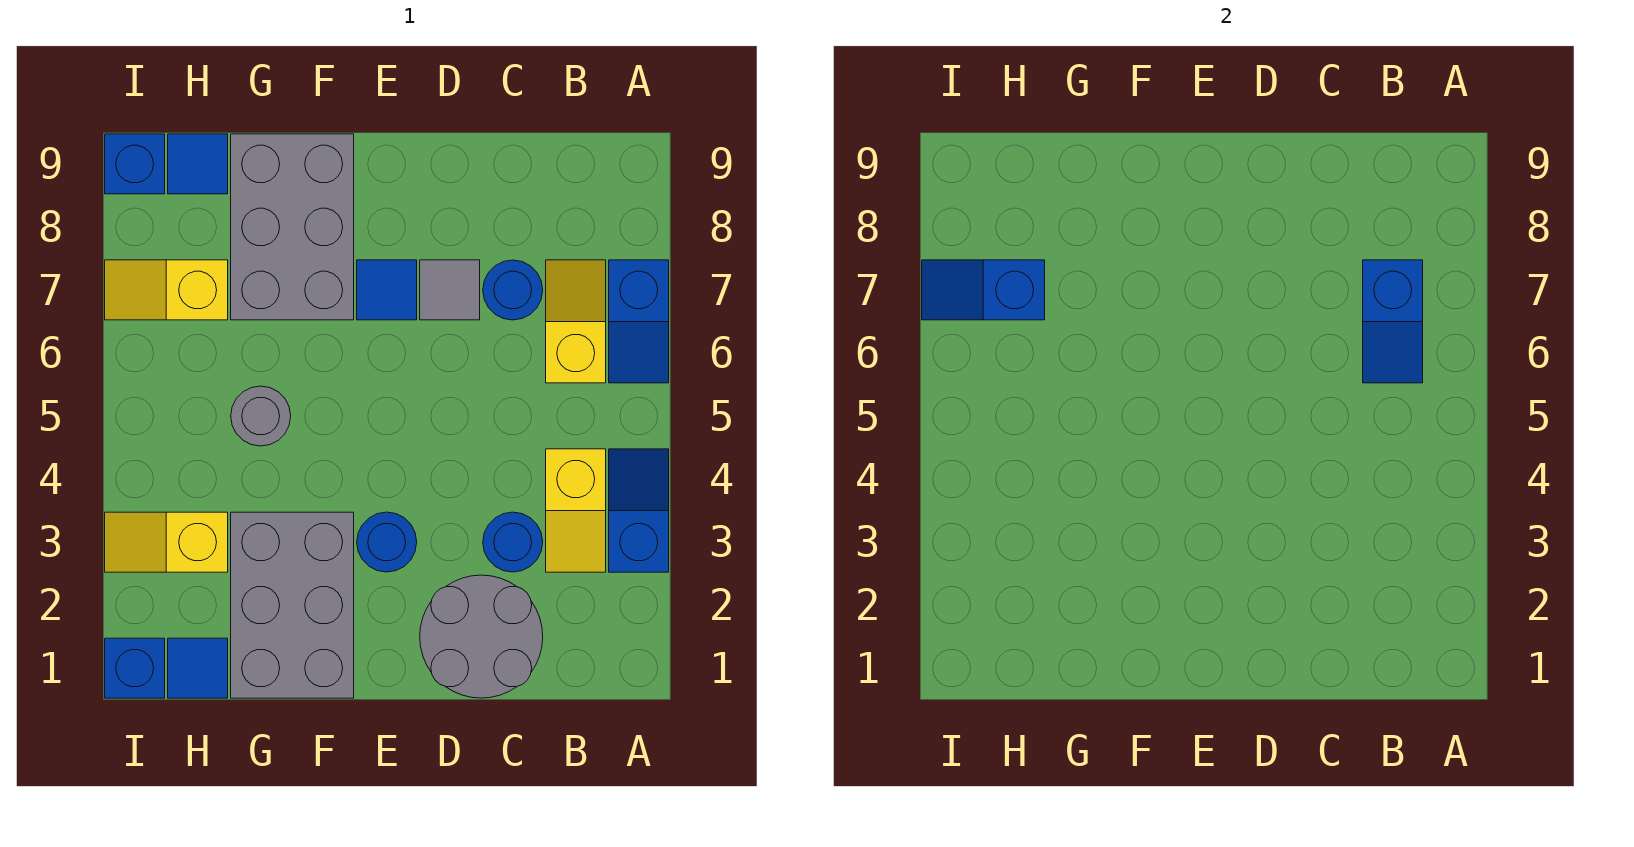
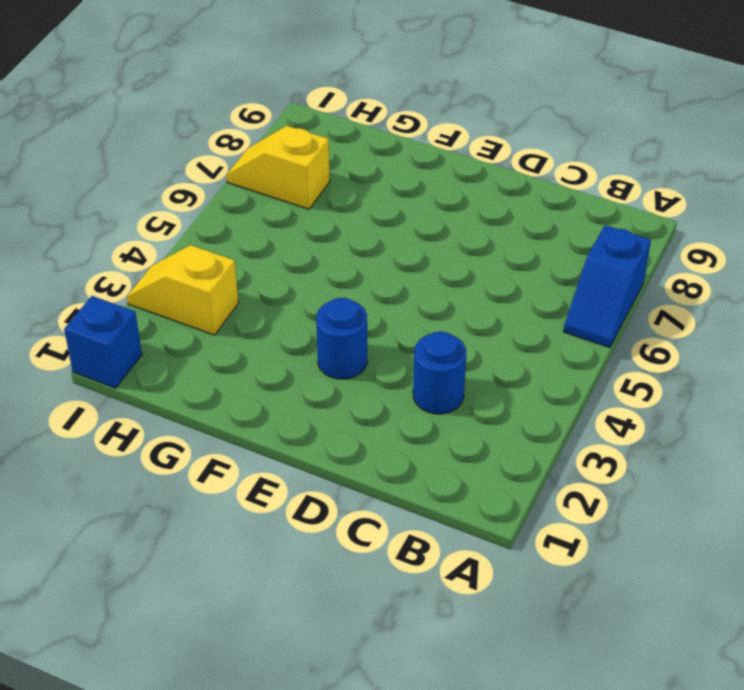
none -> blue 1x2 slope [609,449,669,572]
none -> yellow 1x2 slope [546,449,606,572]
none -> yellow 1x2 slope [546,260,606,383]

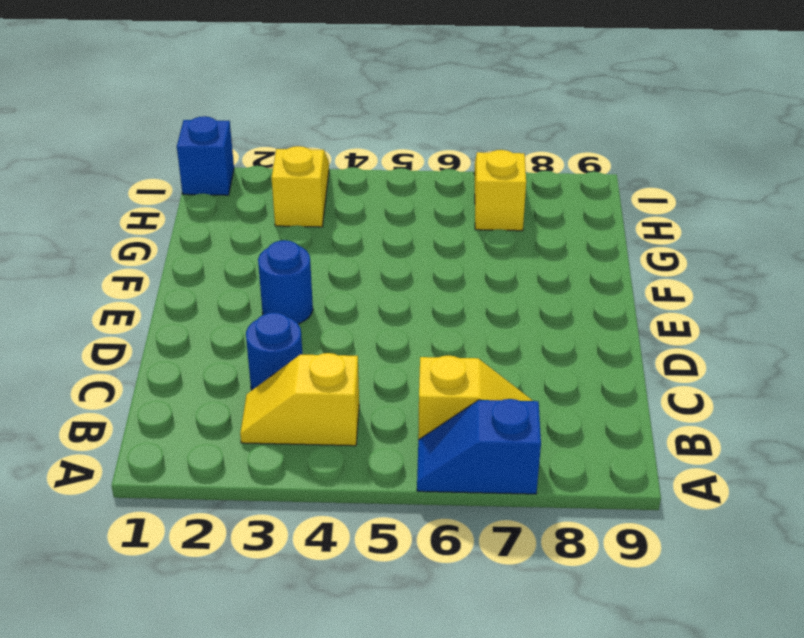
none -> blue 1x2 slope [609,449,669,572]
none -> grey 2x2 round brick [420,575,543,698]
none -> blue 1x1 round brick [483,260,543,320]

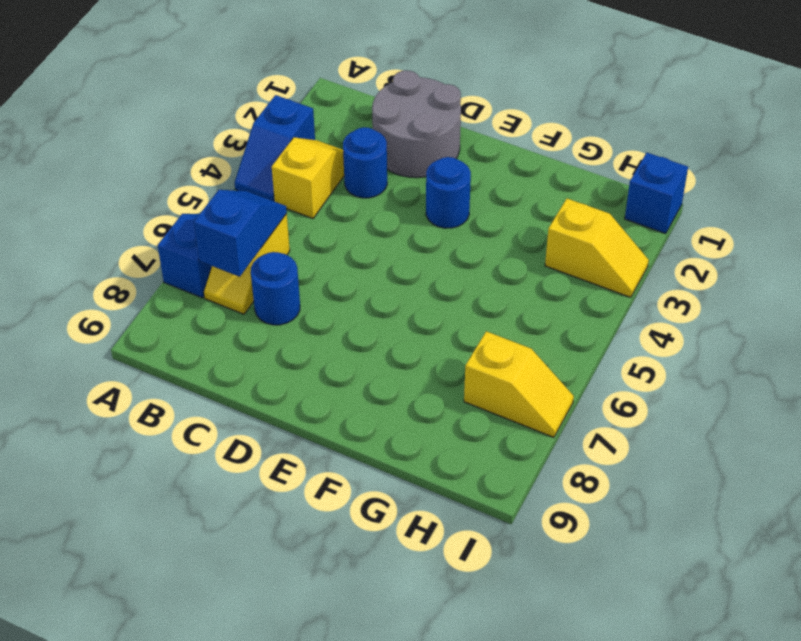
none -> grey 1x1 tile [420,260,480,320]
none -> blue 1x1 tile [357,260,417,320]
none -> grey 2x3 brick [231,512,354,698]

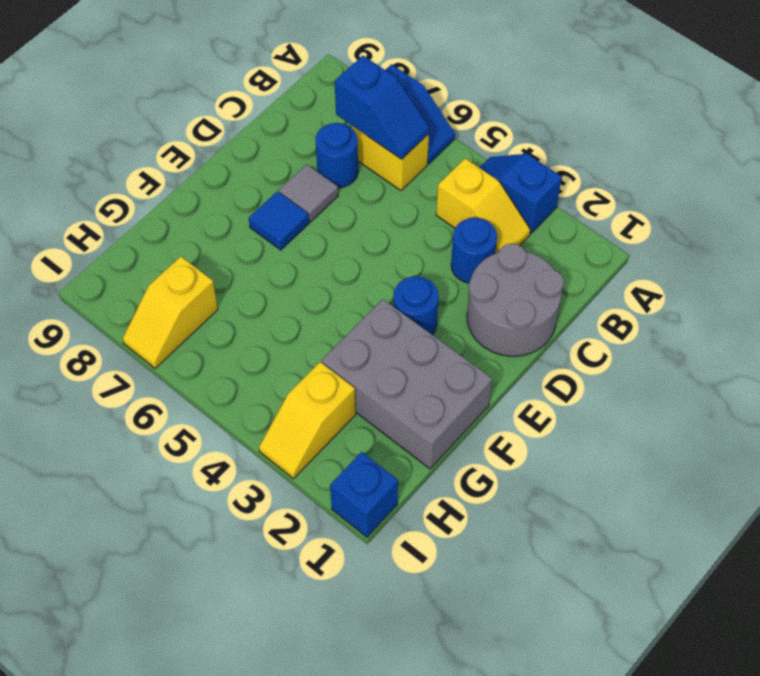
none -> grey 2x3 brick [231,134,354,320]
none -> grey 1x1 round brick [231,386,291,446]
none -> blue 1x1 tile [168,638,228,698]

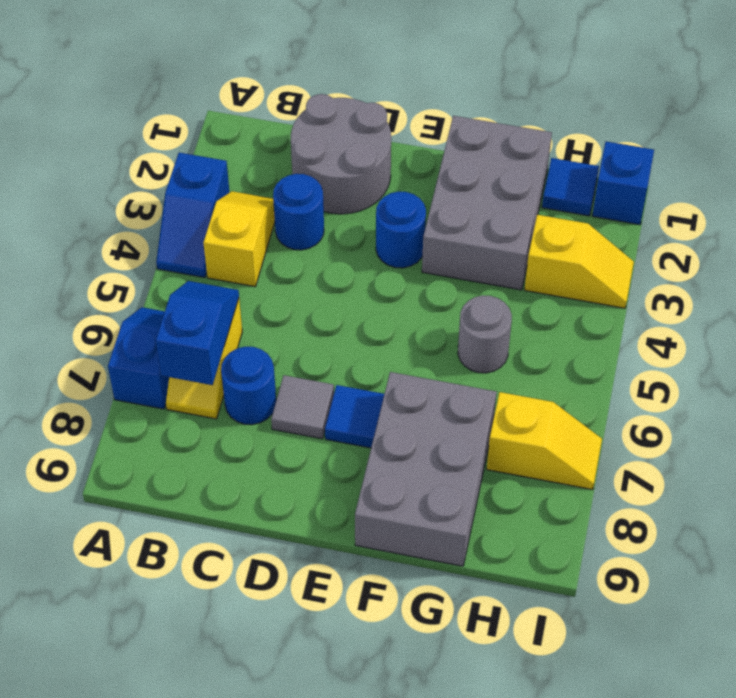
none -> blue 1x1 tile [168,134,228,194]
none -> blue 1x1 brick [105,134,165,194]
none -> blue 1x2 slope [922,260,1045,320]

